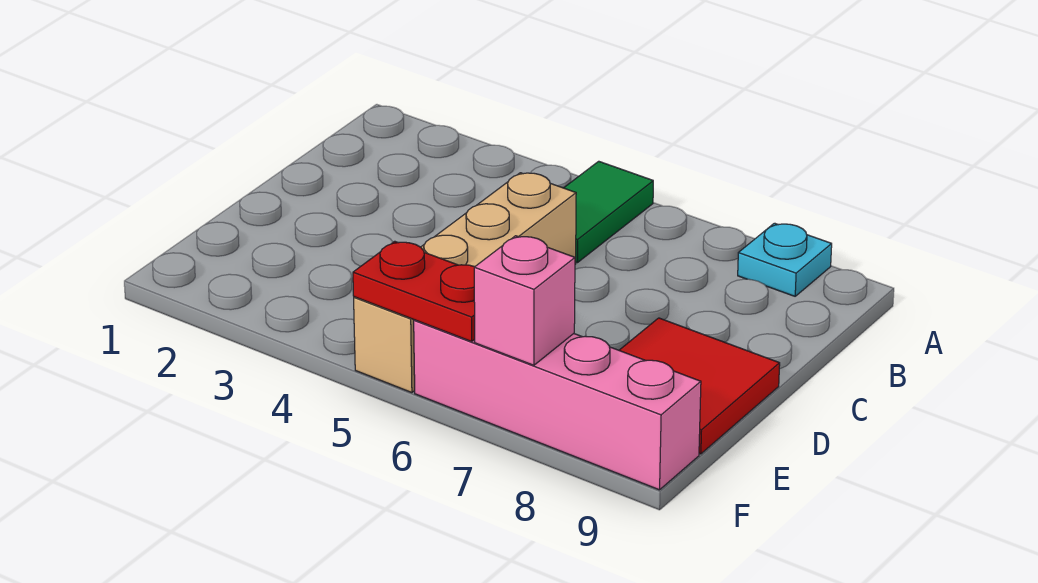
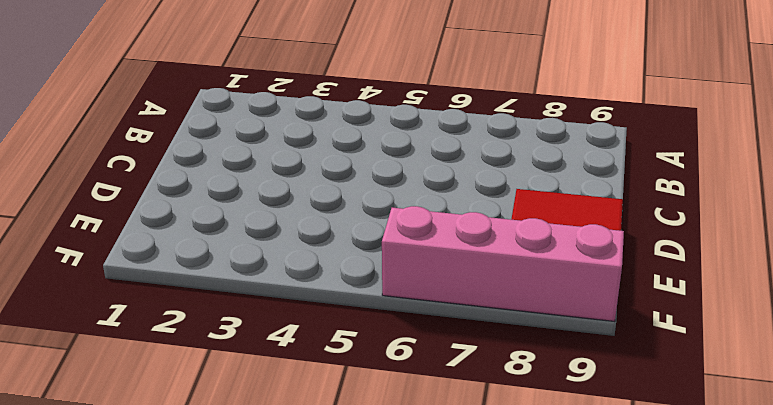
none -> green 1x2 tile [564,161,653,263]
none -> cyan 1x1 plate [738,223,832,296]

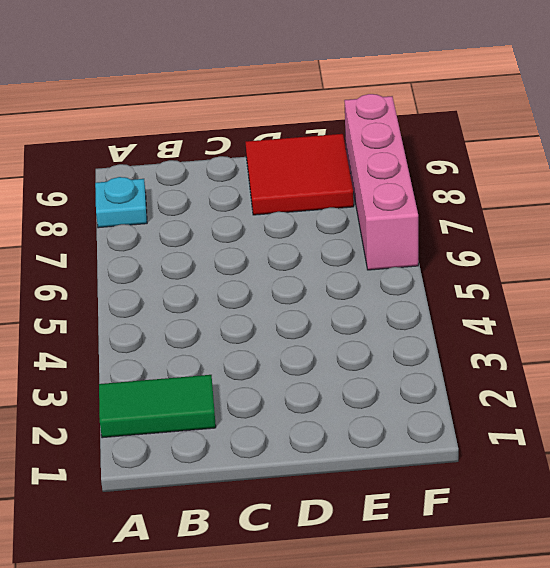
green 1x2 tile [99,375,216,438] -> green 1x2 tile moved to [564,161,653,263]
none -> tan 1x4 brick [354,173,576,393]
none -> red 1x2 plate [353,241,475,341]

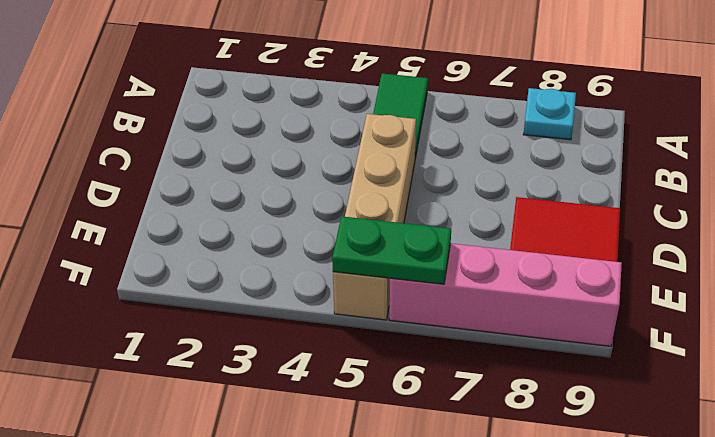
green 1x2 plate [332,216,451,284] -> red 1x2 plate [353,241,475,341]
none -> pink 1x1 brick [474,236,575,365]

